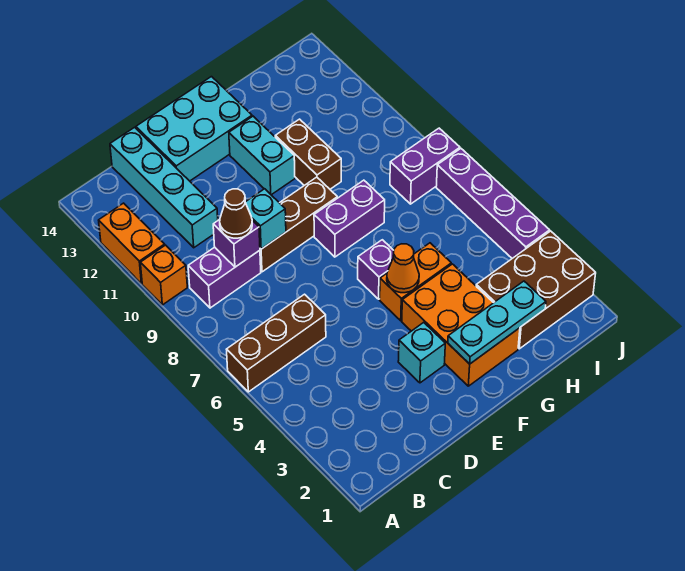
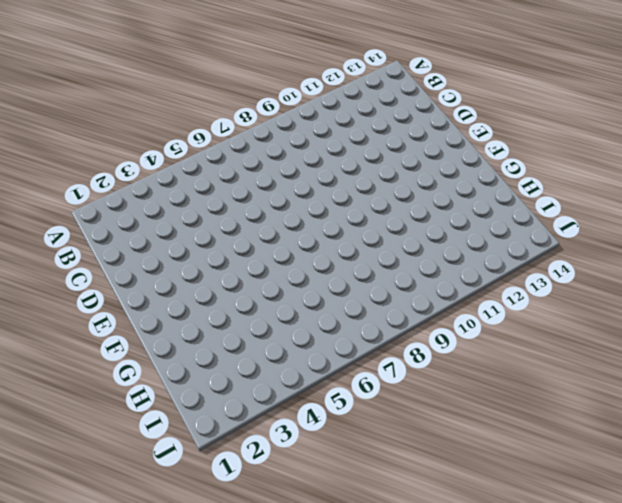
none -> brown 1x3 brick [226,294,326,392]
none -> orange 1x1 brick [140,245,187,305]
none -> orange 1x2 brick [99,203,165,284]

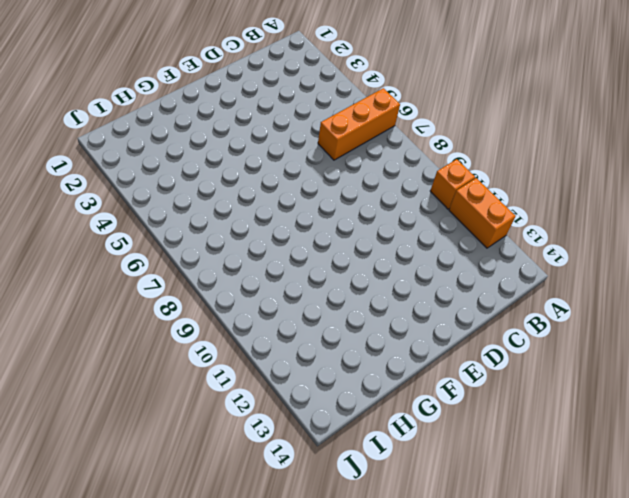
orange 1x3 brick [318,88,400,160] -> brown 1x3 brick [226,294,326,392]
none -> purple 1x2 brick [188,247,261,308]
none -> cyan 1x4 brick [110,127,218,248]
none -> brown 1x3 brick [260,177,337,272]

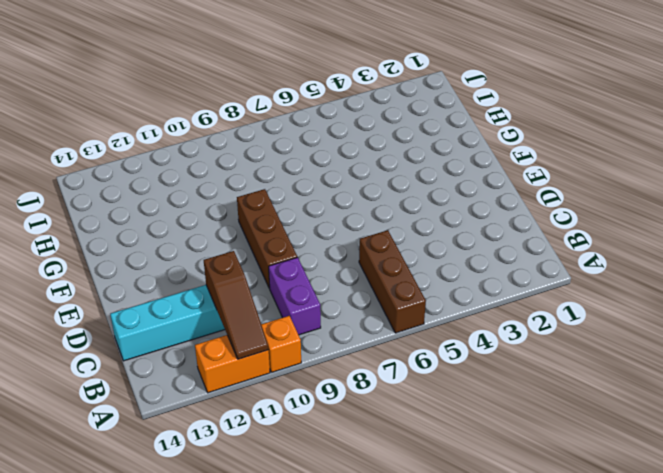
brown 1x3 slope [204,251,269,359] -> none
none -> cyan 2x3 brick [136,77,252,181]
none -> cyan 1x1 brick [398,322,445,383]
none -> orange 2x3 brick [402,264,520,386]

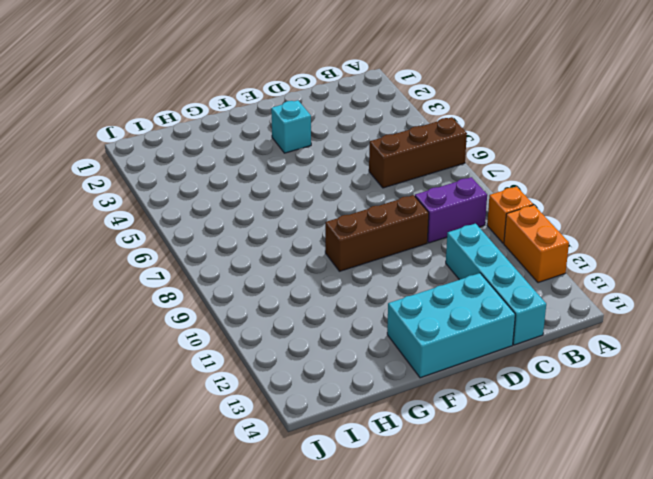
none -> orange 2x3 brick [402,264,520,386]
none -> orange 1x2 brick [380,243,451,321]
none -> purple 1x1 brick [358,240,394,299]

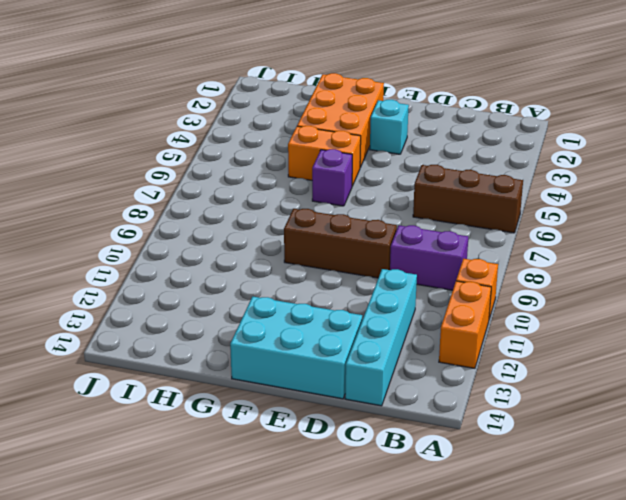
none -> purple 1x2 brick [314,180,385,257]
none -> cyan 1x2 brick [229,116,295,195]
none -> brown 1x2 brick [275,119,341,189]

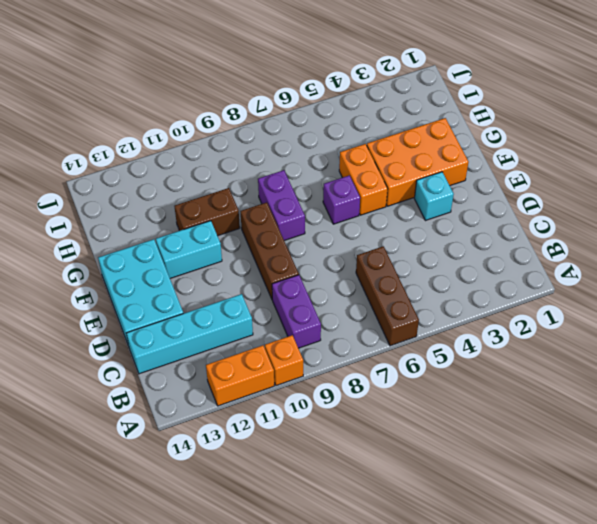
none -> brown 2x3 brick [476,231,596,349]
none -> purple 1x2 brick [390,128,460,204]
none -> purple 1x4 brick [436,149,550,258]

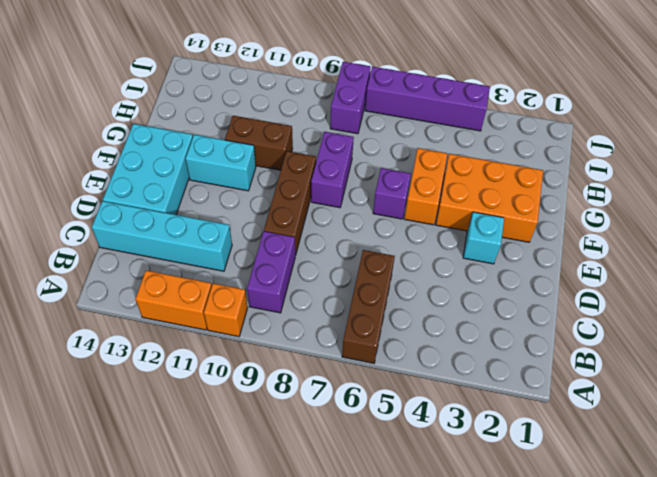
none -> brown 2x3 brick [476,231,596,349]
none -> purple 1x1 brick [213,220,260,267]
none -> cyan 1x1 brick [245,189,286,249]

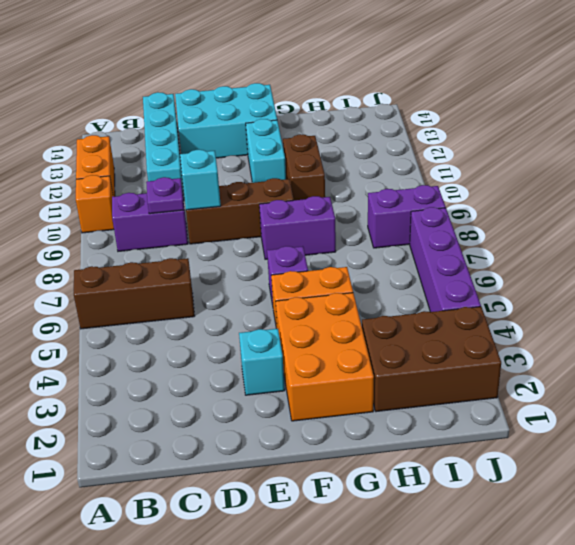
purple 1x1 plate [146,177,184,214] -> purple 1x1 brick [213,220,260,267]
none -> cyan 1x3 plate [448,281,546,364]
none -> orange 1x1 cone [387,244,419,293]
none -> brown 1x1 cone [220,189,252,238]

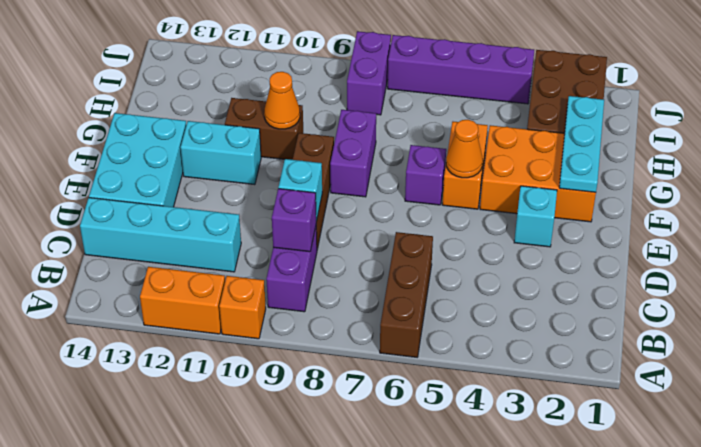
orange 1x1 cone [264,72,300,129] -> none
none -> brown 1x1 cone [220,189,252,238]

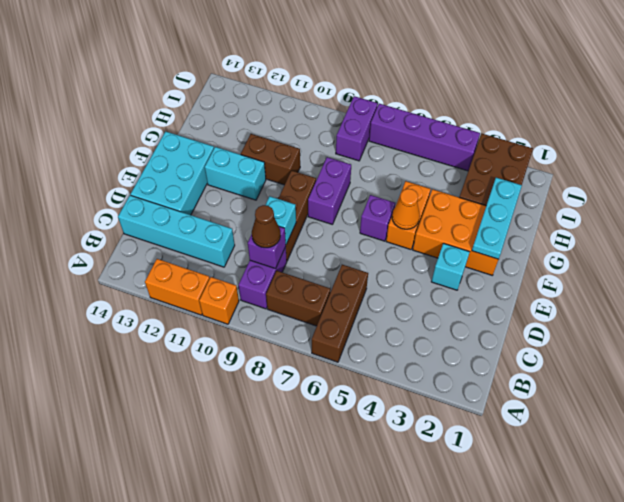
brown 1x2 brick [266,271,331,326] -> none

